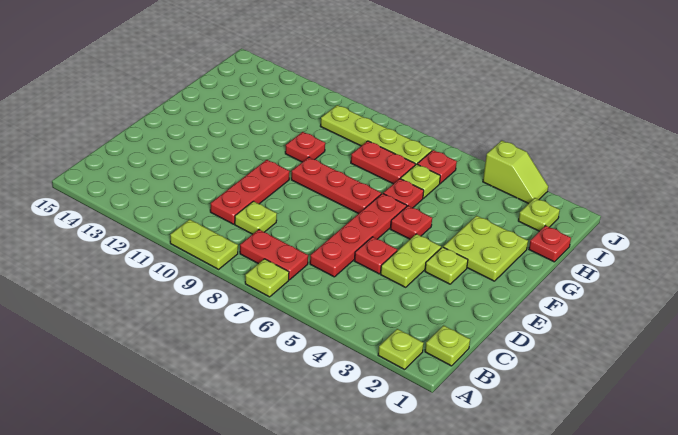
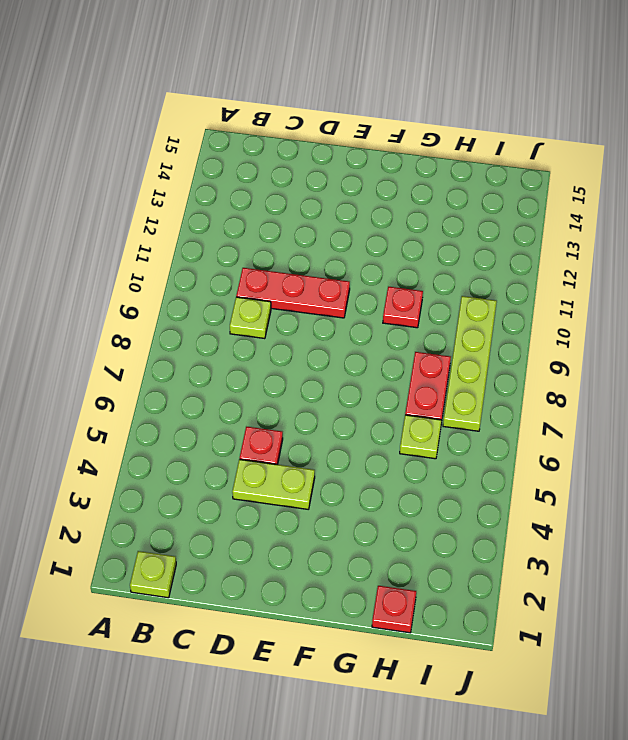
none -> lime 1x1 plate [378,329,424,370]
none -> lime 1x1 plate [245,259,289,297]
none -> lime 1x2 plate [170,219,238,269]

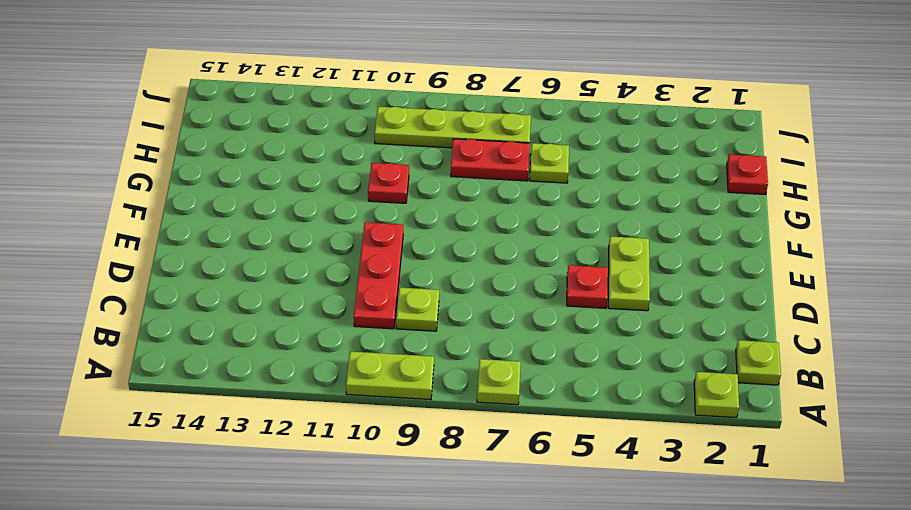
none -> red 1x2 plate [240,230,308,280]
none -> red 1x4 plate [310,193,407,277]
none -> lime 1x1 plate [425,247,468,284]

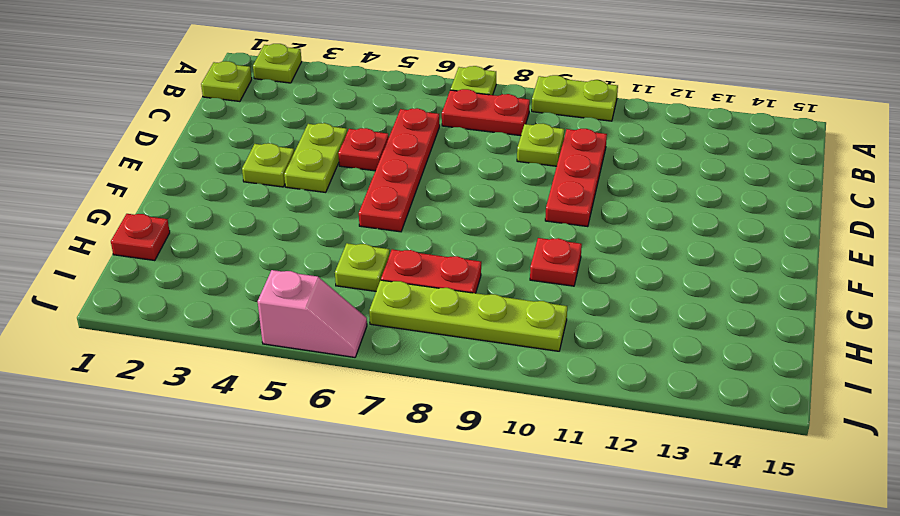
pink 1x2 slope [258,270,367,357] -> none
none -> lime 2x2 plate [443,216,528,281]
none -> red 1x1 plate [390,206,432,239]
none -> red 1x3 plate [291,157,381,214]

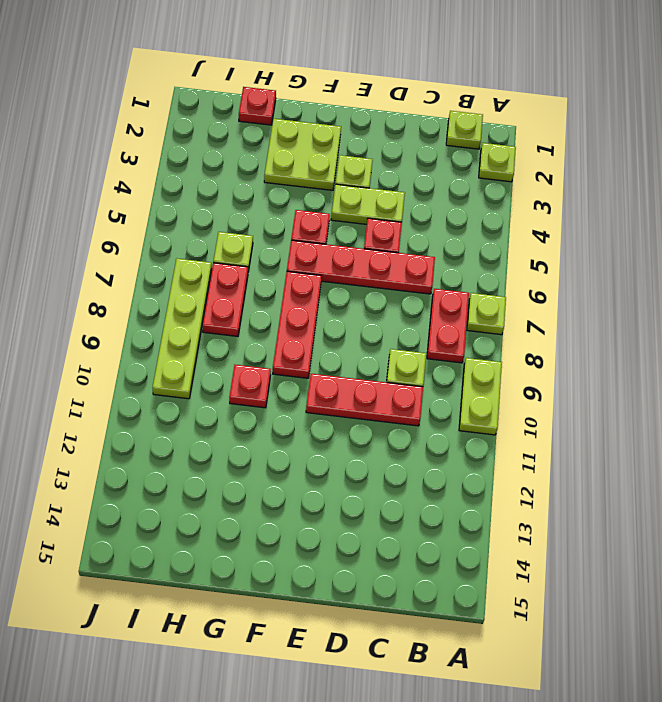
none -> red 1x1 plate [383,179,424,208]
none -> lime 1x1 plate [518,198,560,231]
none -> red 1x1 plate [417,150,457,184]

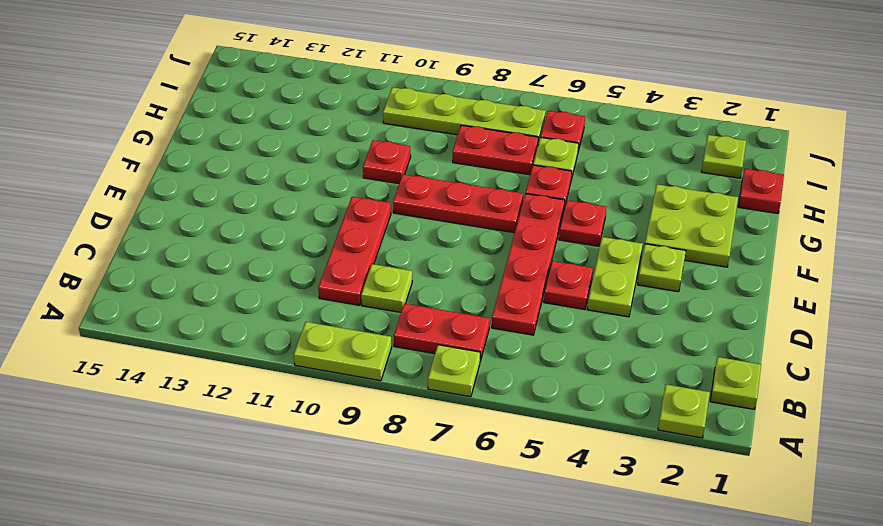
none -> lime 1x2 slope [483,141,548,204]

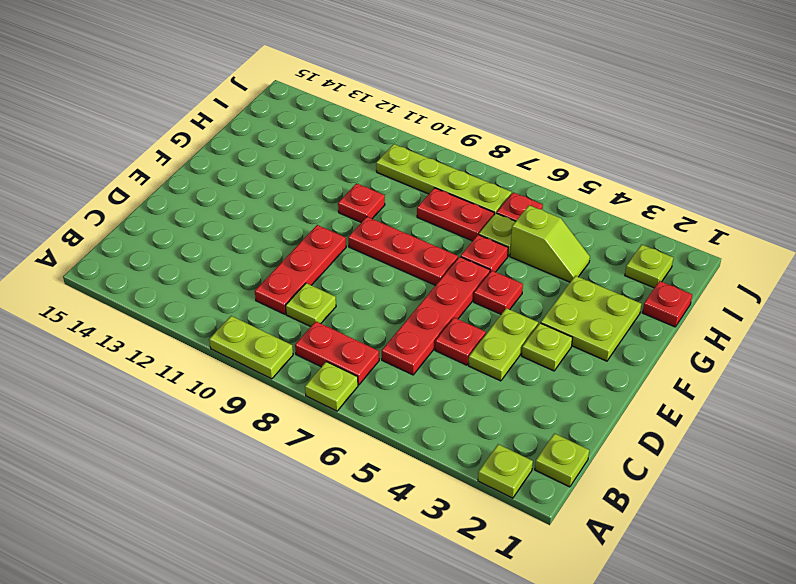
lime 1x2 slope [510,205,590,282] -> lime 1x2 slope moved to [483,141,548,204]

